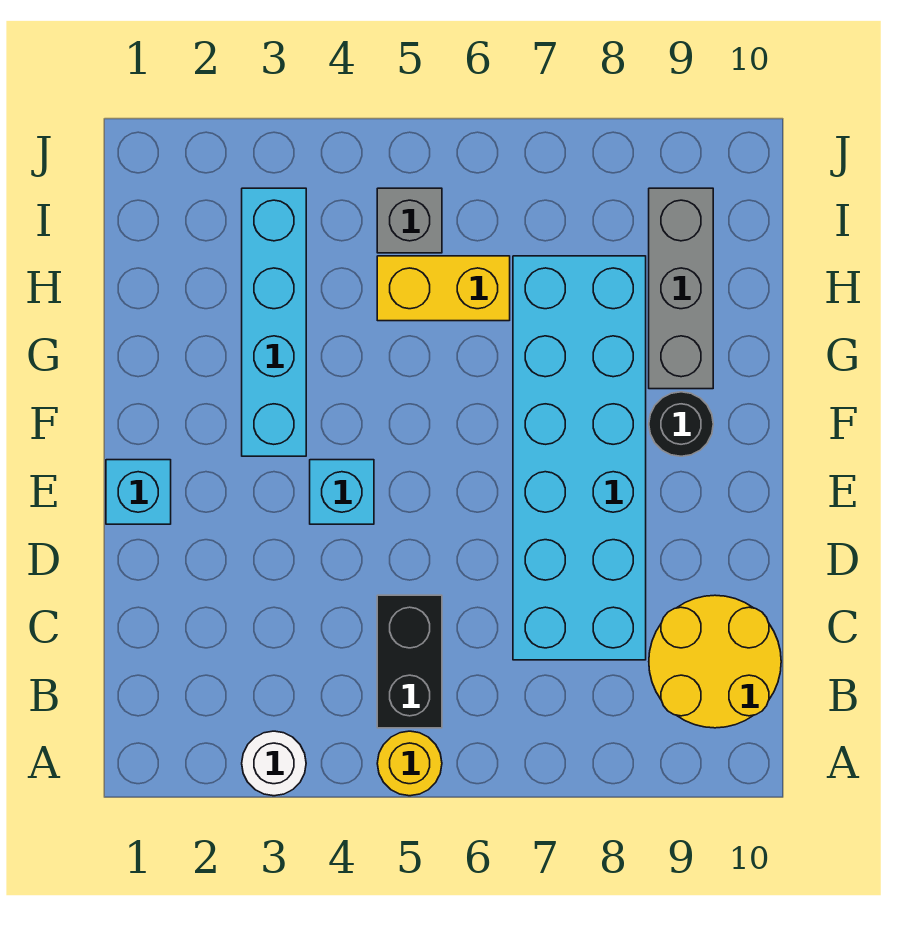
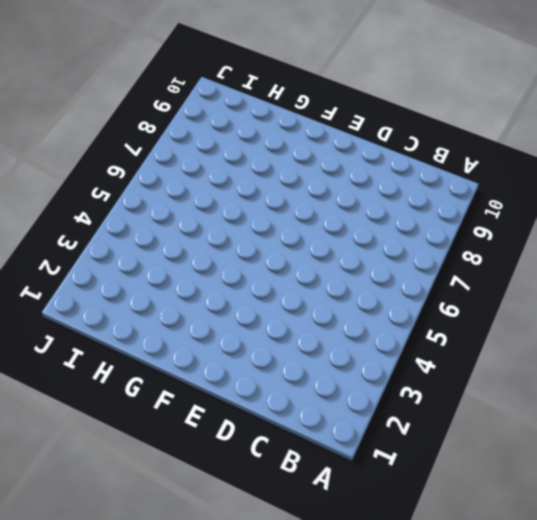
none -> white 1x1 round brick [242,731,306,796]
none -> yellow 1x1 round brick [377,731,442,796]
none -> black 1x2 brick [377,595,442,728]

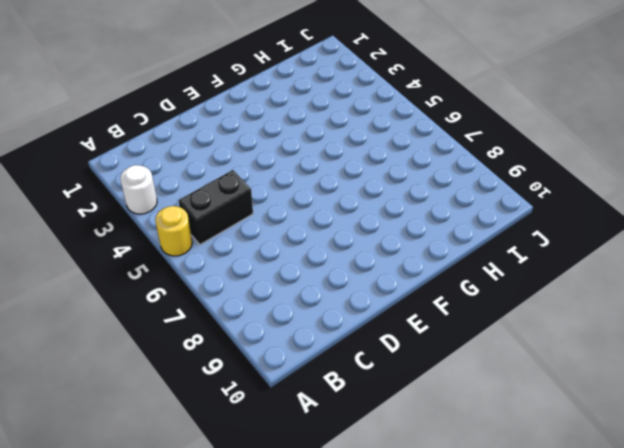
none -> yellow 2x2 round brick [649,595,781,728]
none -> cyan 2x6 brick [513,256,646,660]
none -> cyan 1x1 brick [106,460,171,524]

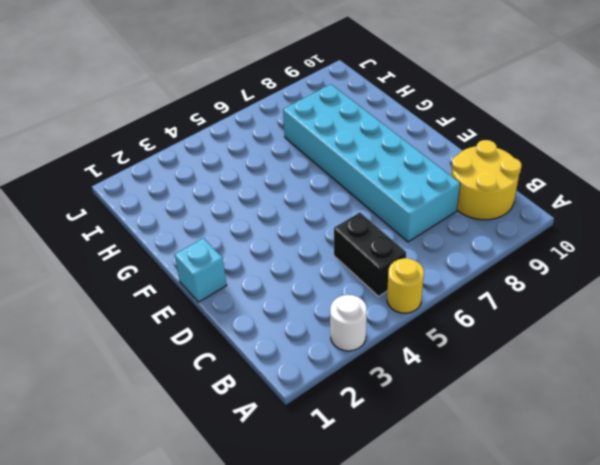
none -> cyan 1x1 brick [310,460,374,524]
none -> cyan 1x4 brick [242,188,306,456]
none -> black 1x1 round brick [649,392,713,456]

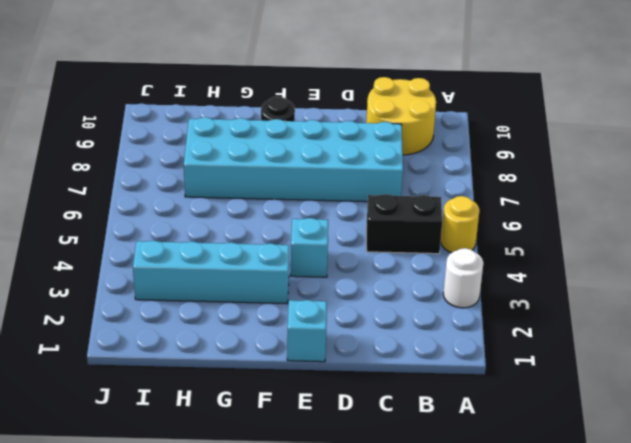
none -> grey 1x3 brick [649,188,713,389]
none -> yellow 1x2 brick [377,256,510,321]
none -> grey 1x1 brick [377,188,442,253]

